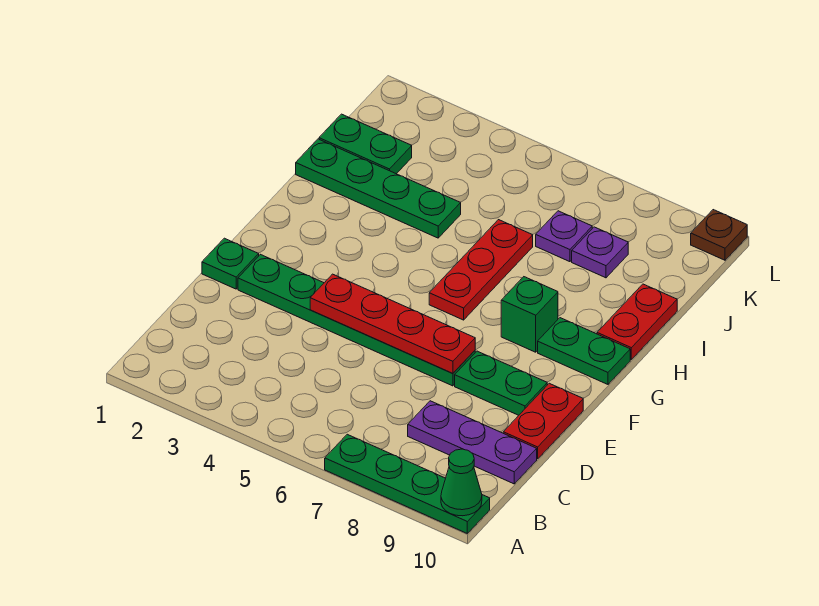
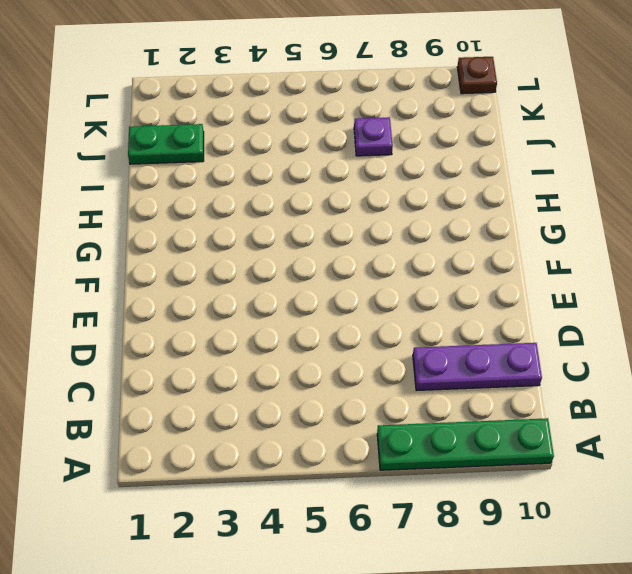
none -> red 1x2 plate [503,383,583,459]
none -> green 1x1 plate [202,238,259,289]
none -> green 1x6 plate [238,254,475,386]

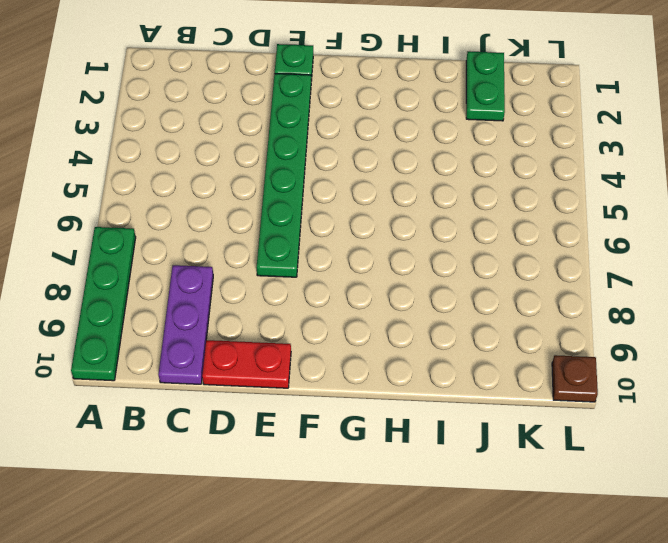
none -> green 1x2 plate [455,351,547,415]
none -> red 1x3 plate [429,220,533,320]
none -> green 1x1 brick [501,277,558,352]

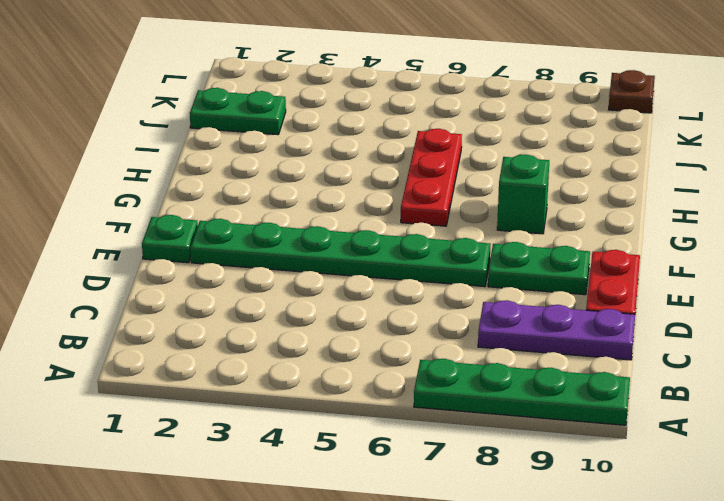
none -> green 1x2 plate [538,318,630,384]
none -> red 1x2 plate [597,284,677,359]
none -> green 1x4 plate [296,139,461,238]

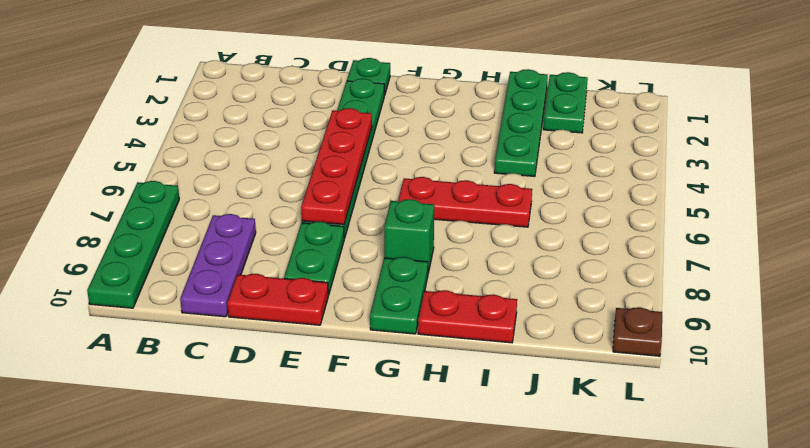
none -> purple 1x1 plate [536,211,592,262]
none -> purple 1x1 plate [572,227,628,278]
none -> green 1x1 cone [441,449,482,516]

